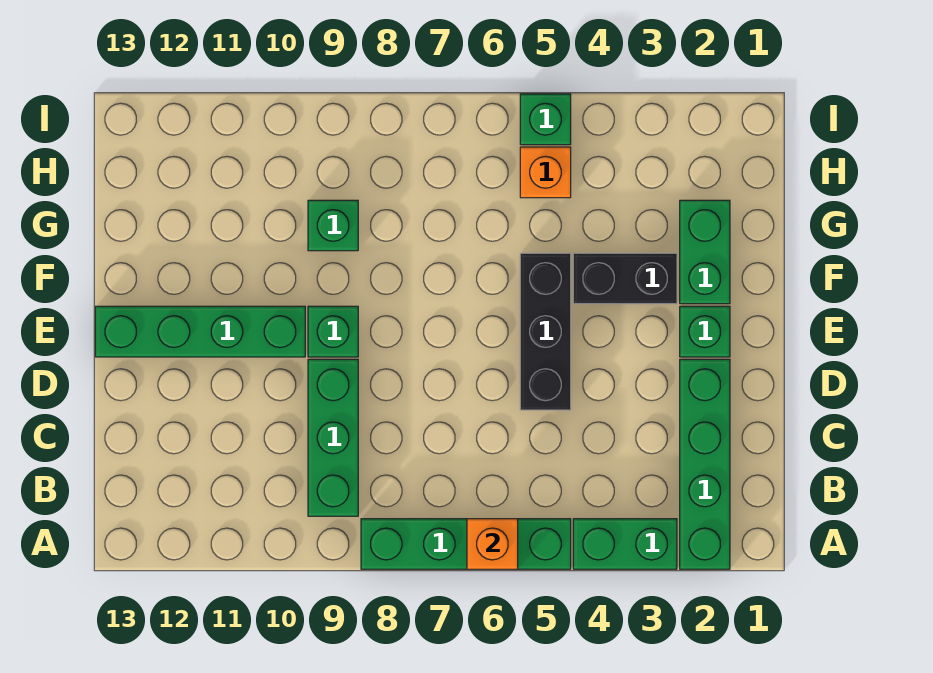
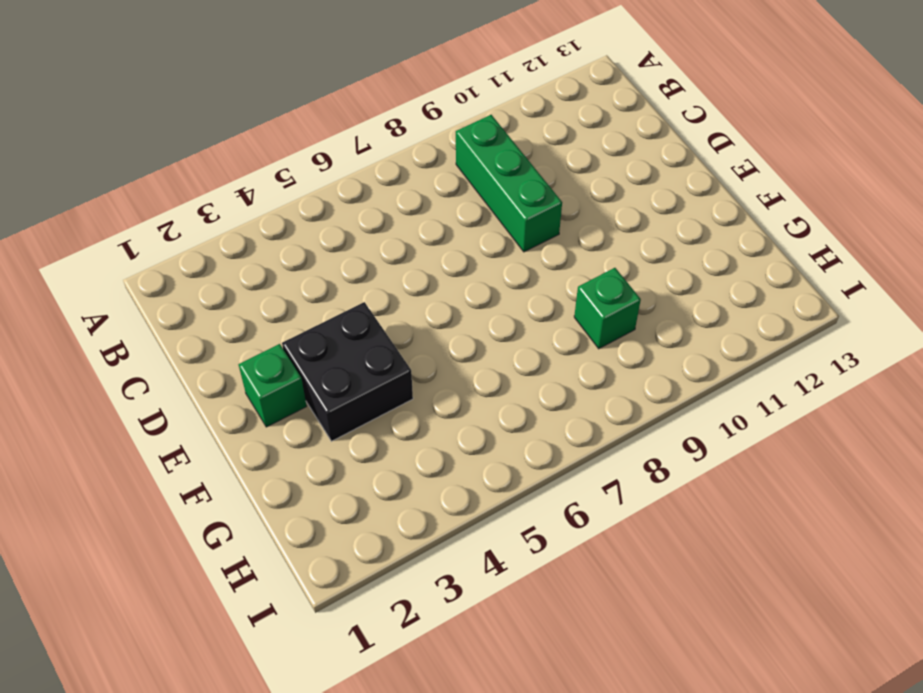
black 2x2 brick [282,302,413,441] -> black 1x2 brick [573,253,677,304]
none -> green 1x4 brick [680,359,730,569]
none -> green 1x2 brick [573,519,677,569]
none -> green 1x4 brick [361,519,571,569]

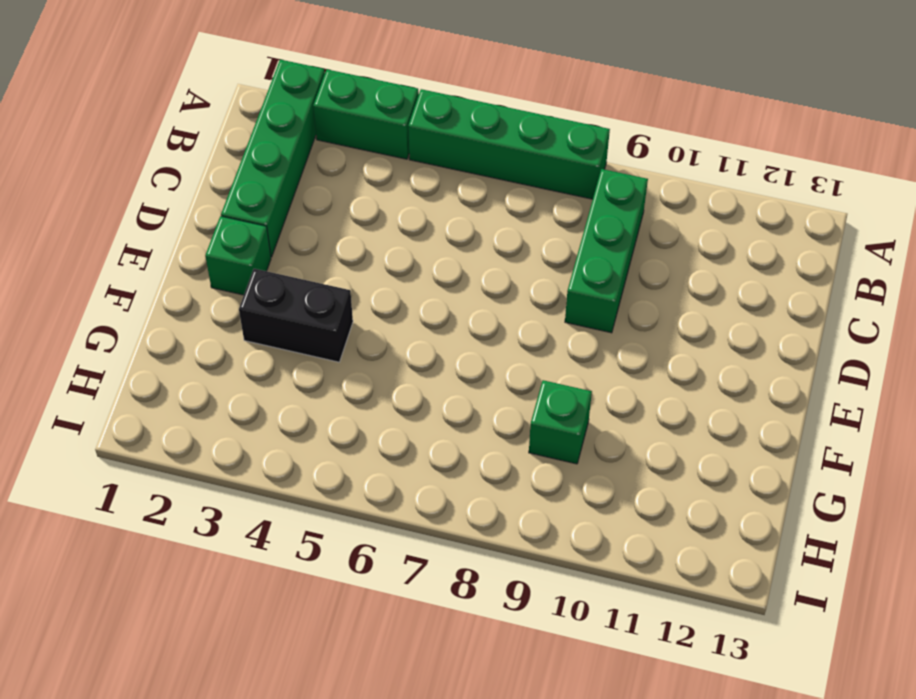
none -> black 1x3 brick [520,253,571,410]
none -> green 1x1 brick [308,306,358,357]
none -> green 1x4 brick [95,306,305,357]

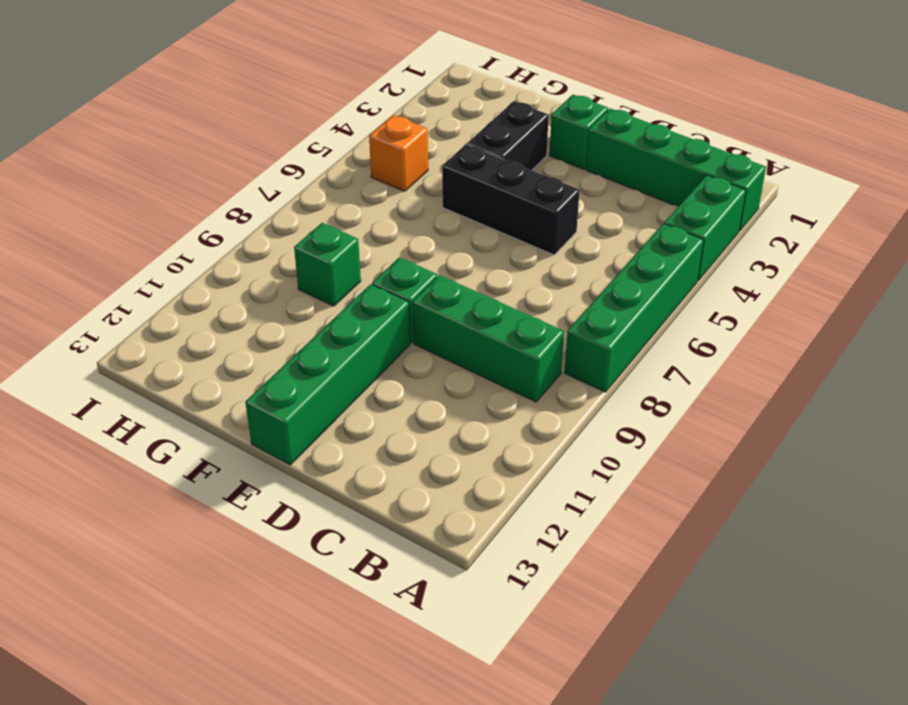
none -> green 1x2 brick [680,200,730,304]
none -> green 1x1 brick [520,94,571,145]
none -> orange 1x1 brick [467,519,518,569]

